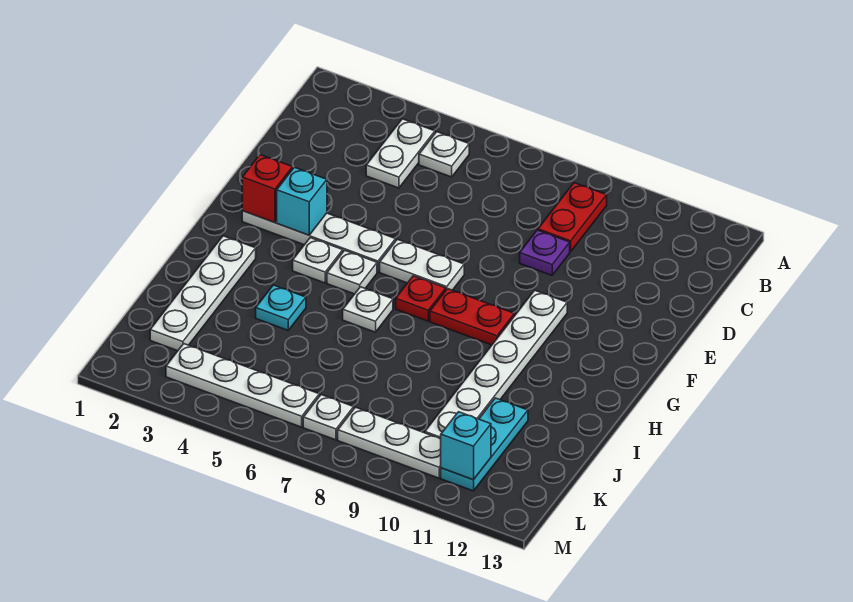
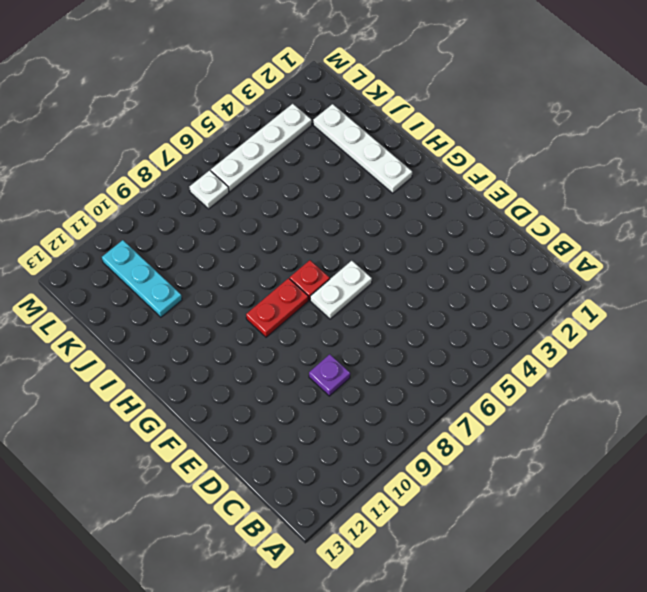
none -> white 1x2 plate [366,119,435,188]
none -> white 1x1 plate [419,132,469,177]
none -> red 1x2 plate [538,183,607,252]

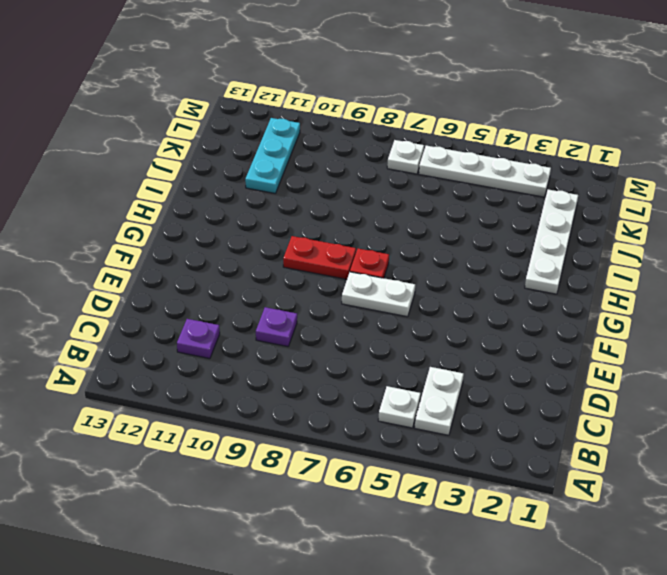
purple 1x1 plate [177,319,220,359] -> none
none -> red 1x2 plate [538,183,607,252]
none -> white 1x4 plate [242,211,396,272]
none -> white 1x6 plate [425,290,567,439]

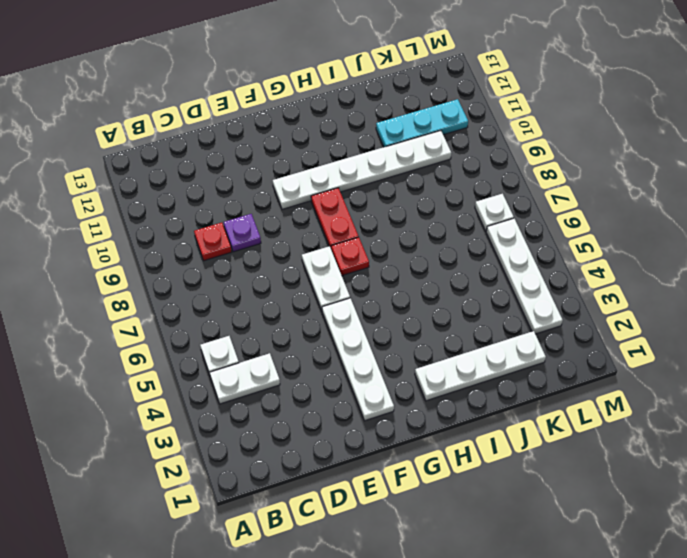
red 1x1 plate [194,223,232,261] -> red 1x2 plate [538,183,607,252]
none -> white 1x1 plate [293,238,343,283]
none -> white 1x1 plate [327,250,377,294]
none -> white 1x1 plate [343,287,393,332]

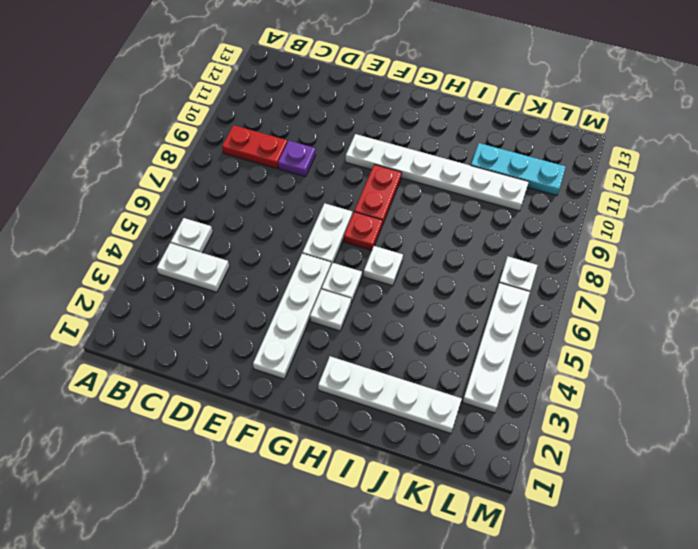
none -> cyan 1x1 plate [256,285,306,330]
none -> white 1x3 plate [338,407,441,478]
none -> red 1x1 brick [242,155,293,223]

